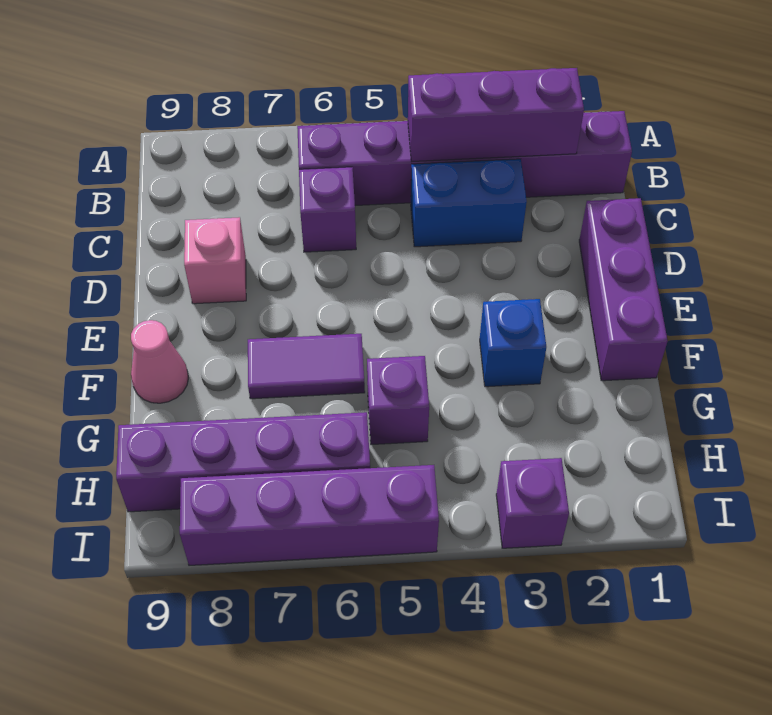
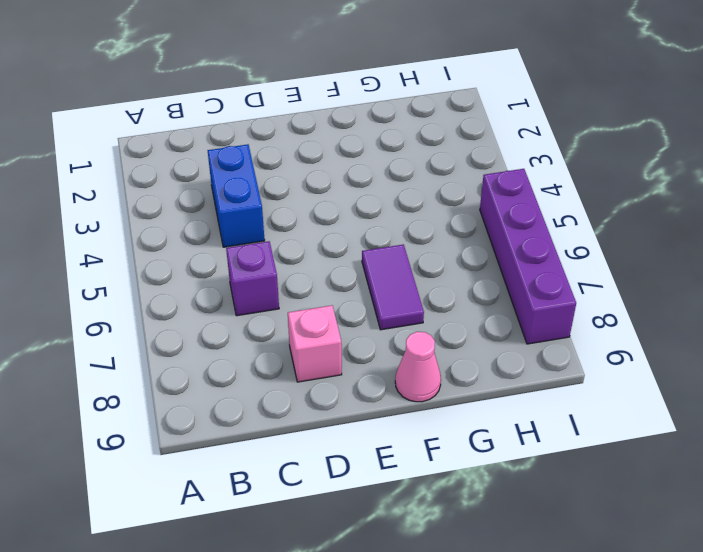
none -> purple 1x6 brick [297,111,632,206]
none -> purple 1x3 brick [579,198,668,381]
none -> blue 1x1 brick [480,299,546,387]

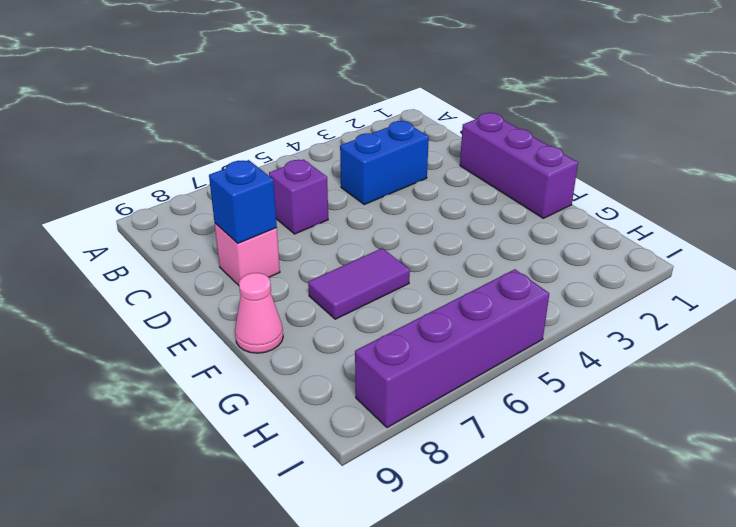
blue 1x1 brick [209,160,277,243] -> blue 1x1 brick moved to [480,299,546,387]
none -> purple 1x6 brick [297,111,632,206]
none -> purple 1x1 brick [367,356,429,445]
none -> purple 1x4 brick [116,412,370,512]

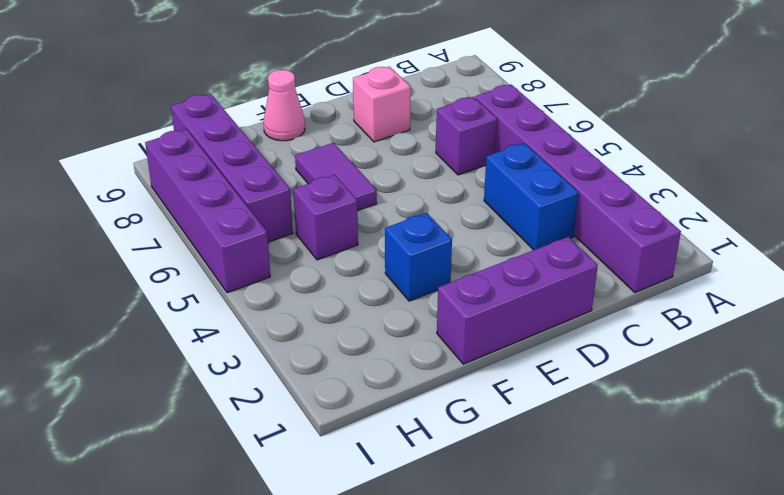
none -> purple 1x1 brick [496,458,569,548]
none -> purple 1x3 brick [408,68,584,161]

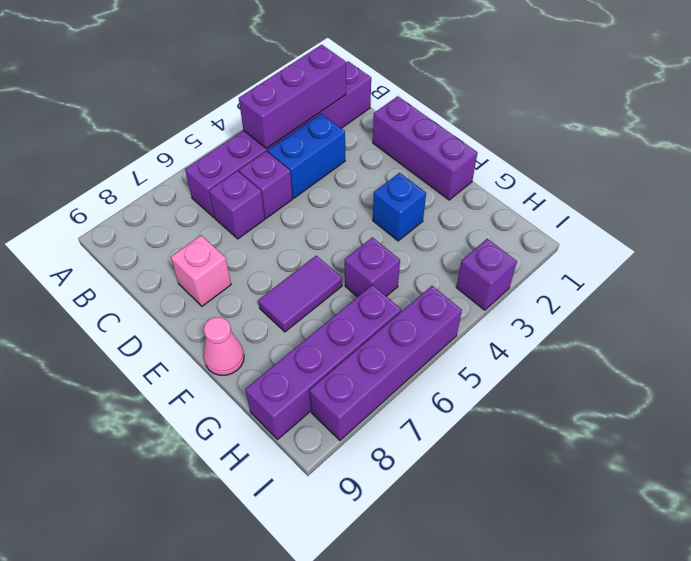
purple 1x1 brick [239,151,293,218] -> none

